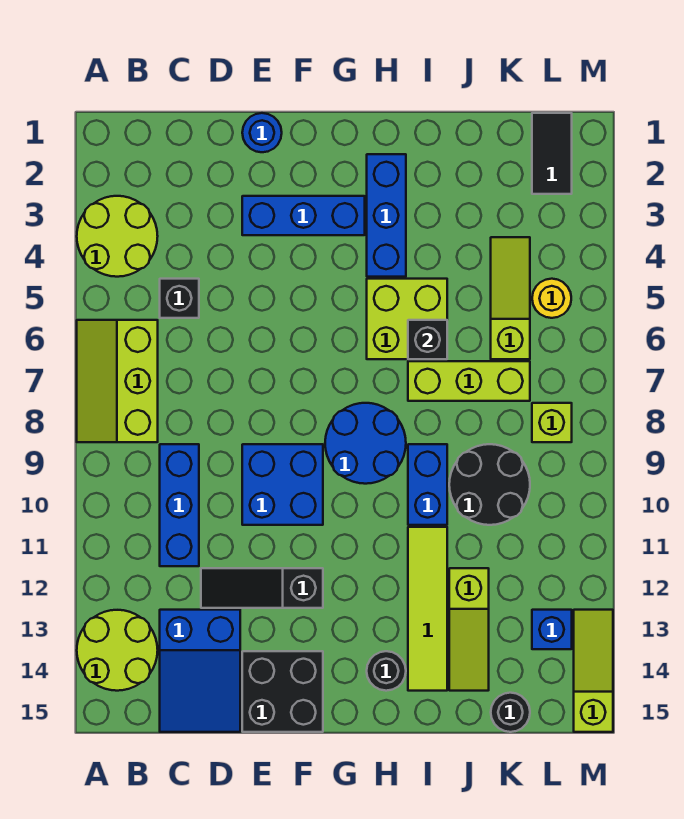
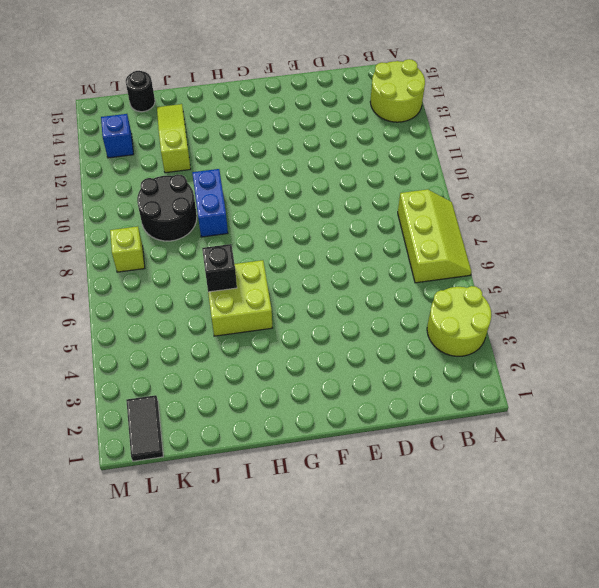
none -> black 1x1 brick [160,279,199,318]
none -> blue 1x3 brick [160,444,199,566]
none -> blue 2x3 slope [160,610,240,732]

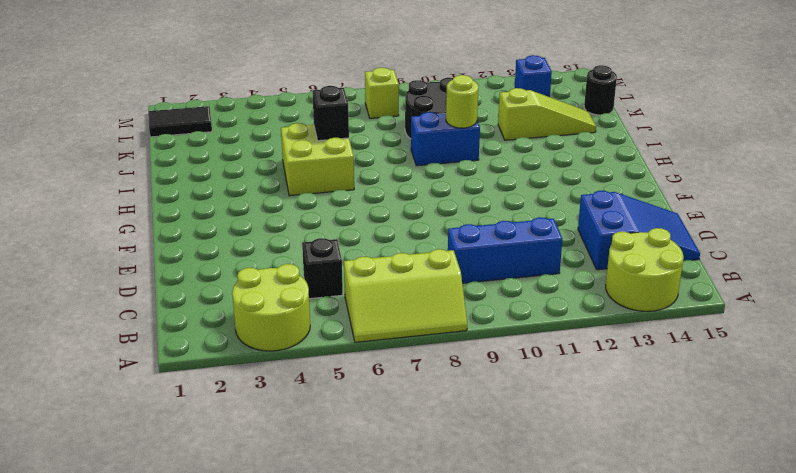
lime 1x1 round brick [446,75,478,128] -> none
none -> black 1x3 slope [201,568,323,608]
none -> blue 1x1 round brick [242,113,282,152]
none -> blue 1x3 brick [242,196,365,235]

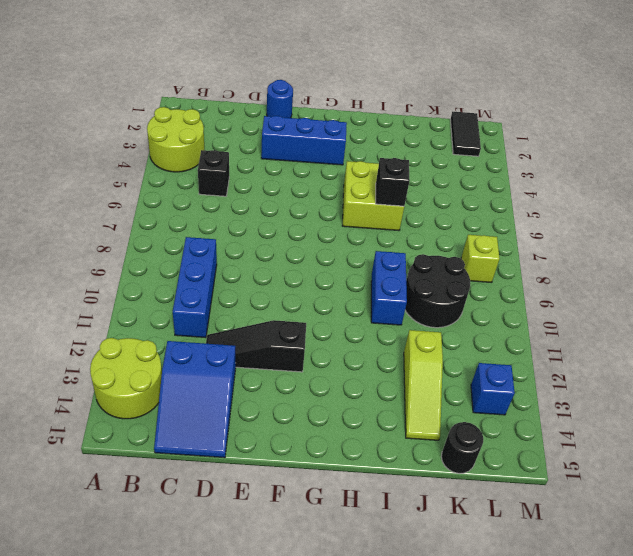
none -> lime 2x3 slope [77,320,158,442]
none -> blue 2x2 brick [242,444,323,525]
none -> black 2x2 brick [242,651,323,732]

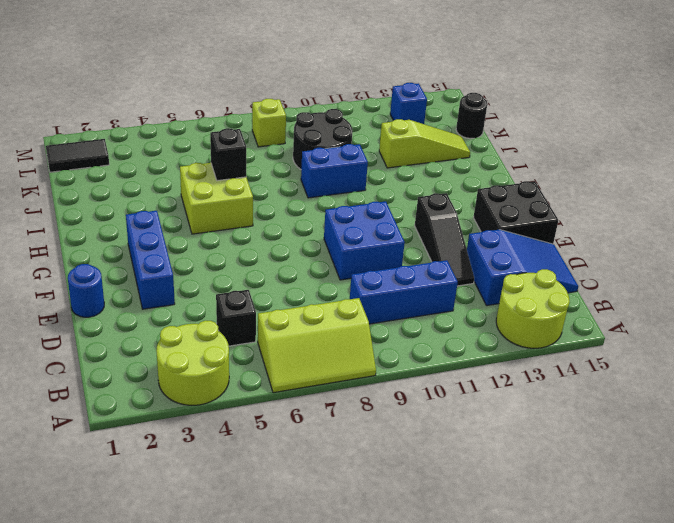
none -> blue 2x2 round brick [325,403,406,484]
none -> blue 1x3 brick [367,154,406,277]
none -> black 1x1 round brick [367,651,406,691]

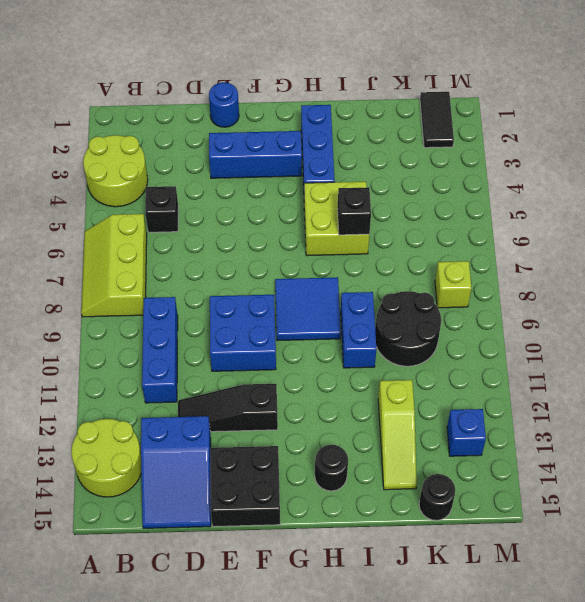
blue 2x2 tile [275,277,341,341] -> blue 2x2 round brick [325,403,406,484]
none -> lime 1x3 brick [408,361,530,401]
none -> lime 1x4 tile [408,527,447,691]
none -> lime 1x3 slope [491,237,530,359]

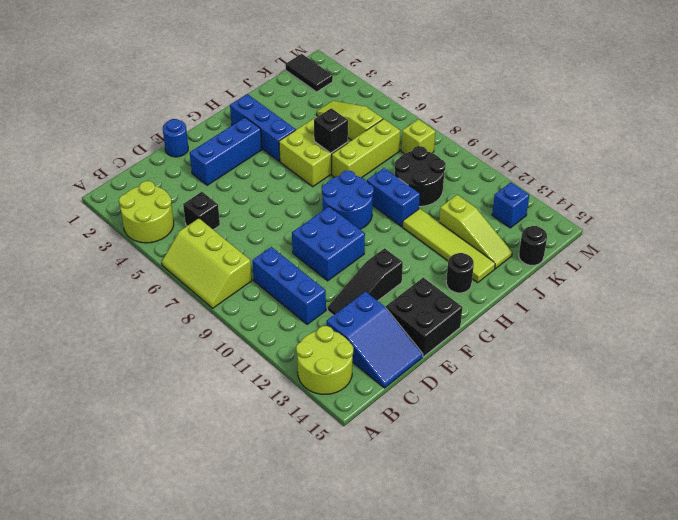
none -> yellow 1x1 round brick [532,279,571,318]
none -> lime 1x3 slope [574,610,613,732]

